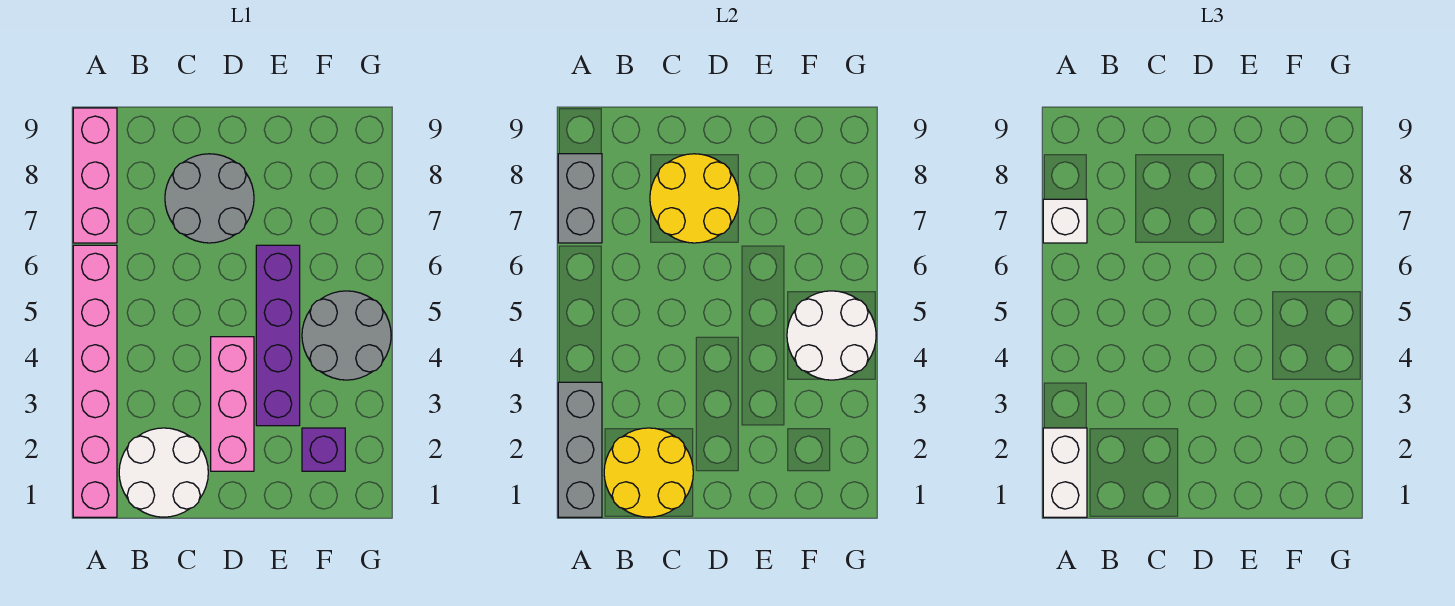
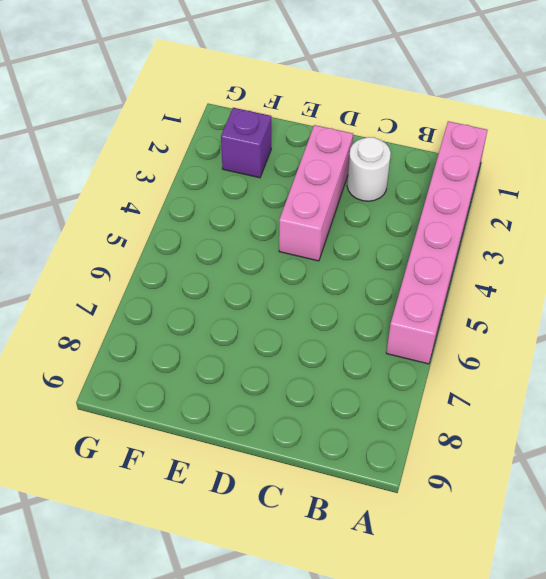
white 1x1 round brick [347,137,391,201] -> white 2x2 round brick [119,428,208,517]
none -> pink 1x3 brick [73,108,117,243]
none -> grey 2x2 round brick [165,154,254,243]
none -> purple 1x4 brick [256,245,300,426]

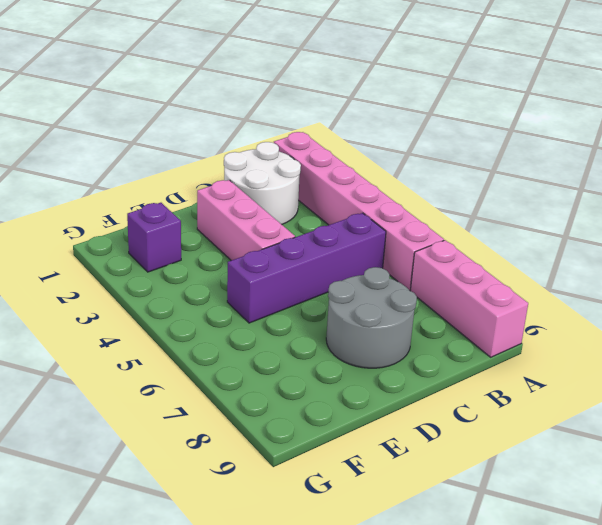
purple 1x4 brick [227,213,386,323] -> purple 1x4 brick turned to [256,245,300,426]
none -> grey 2x2 round brick [302,291,391,380]
none -> grey 1x3 brick [558,382,602,517]
none -> grey 1x2 brick [558,154,602,243]

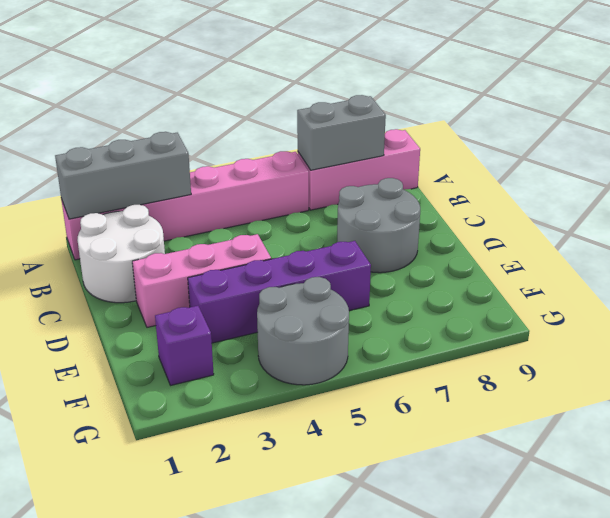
none -> yellow 2x2 round brick [604,428,693,517]
none -> yellow 2x2 round brick [650,154,739,243]
none -> white 2x2 round brick [787,291,876,380]

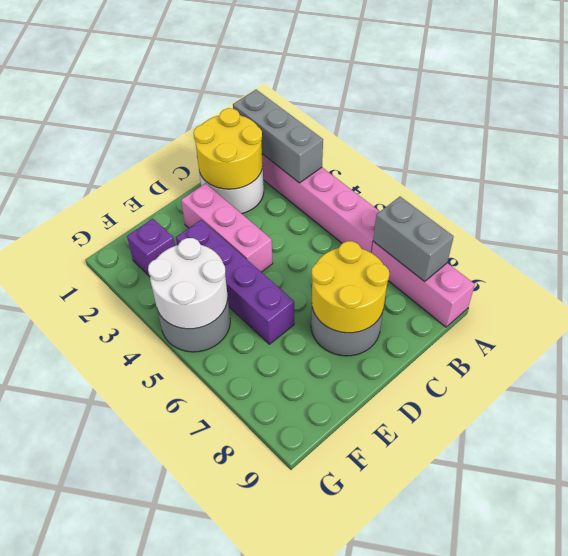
none -> white 1x2 brick [1043,428,1087,517]
none -> white 1x1 brick [1043,199,1087,243]

